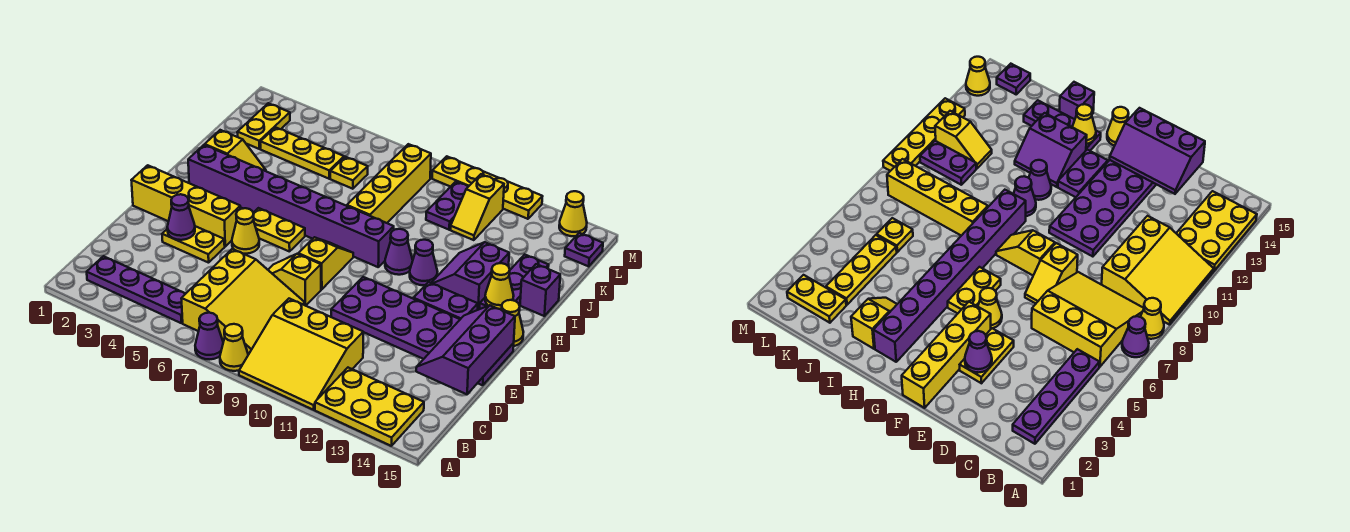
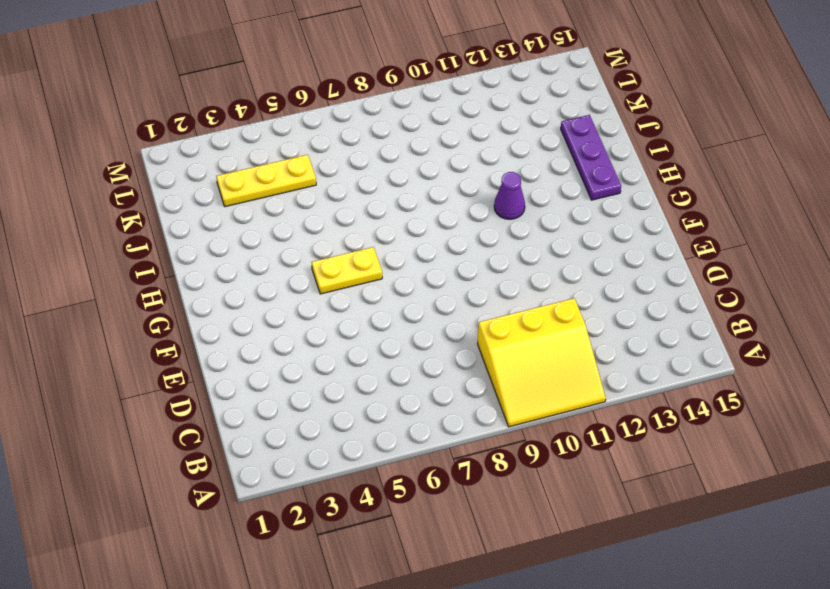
none -> purple 1x1 cone [195,313,223,359]
none -> yellow 1x1 cone [220,324,248,371]
none -> yellow 2x3 plate [315,368,424,446]
none -> purple 1x4 plate [87,256,186,323]

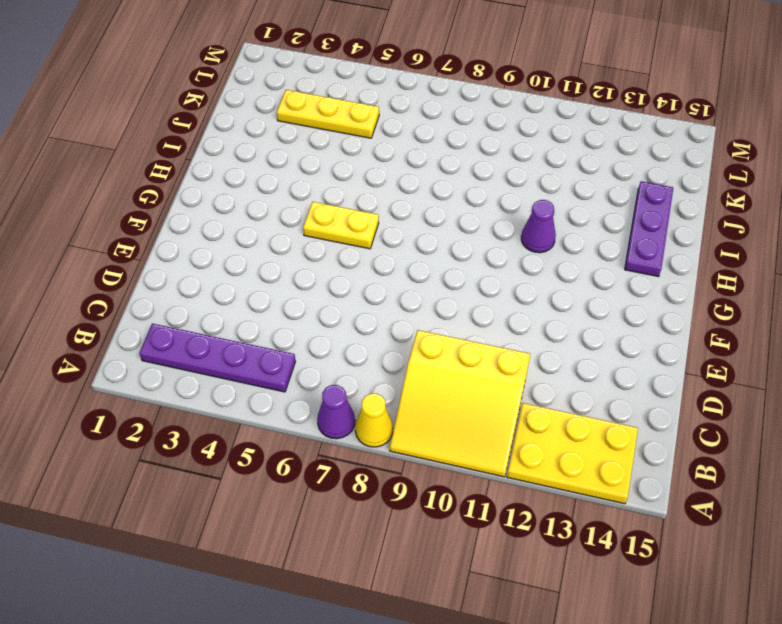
none -> yellow 3x3 slope [181,249,305,354]
none -> yellow 1x2 plate [162,226,225,263]
none -> yellow 1x2 slope [268,254,321,306]
none -> purple 2x6 plate [331,277,514,385]

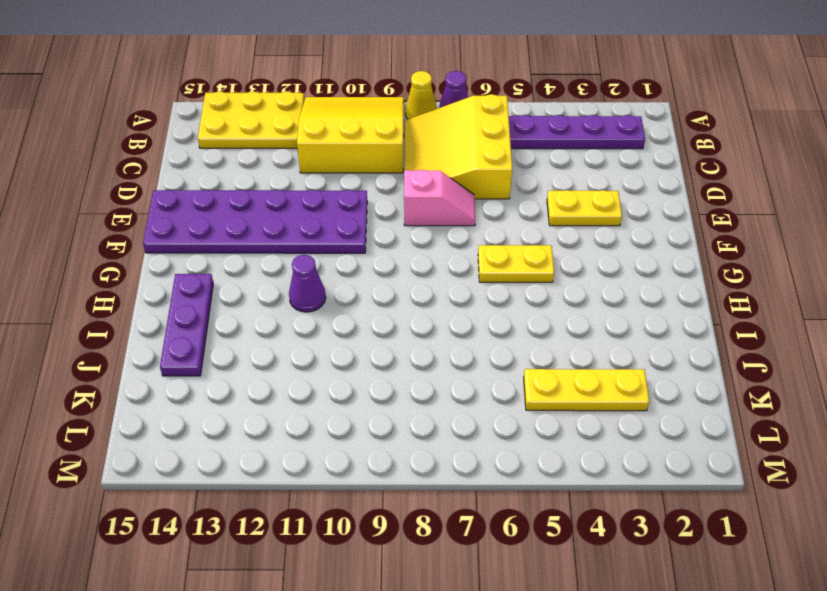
pink 1x2 slope [404,170,475,226] -> yellow 1x2 slope [268,254,321,306]
none -> yellow 1x4 brick [131,165,240,246]
none -> yellow 1x1 cone [232,208,259,254]
none -> yellow 1x2 slope [298,237,353,289]
none -> purple 1x2 plate [414,282,478,319]

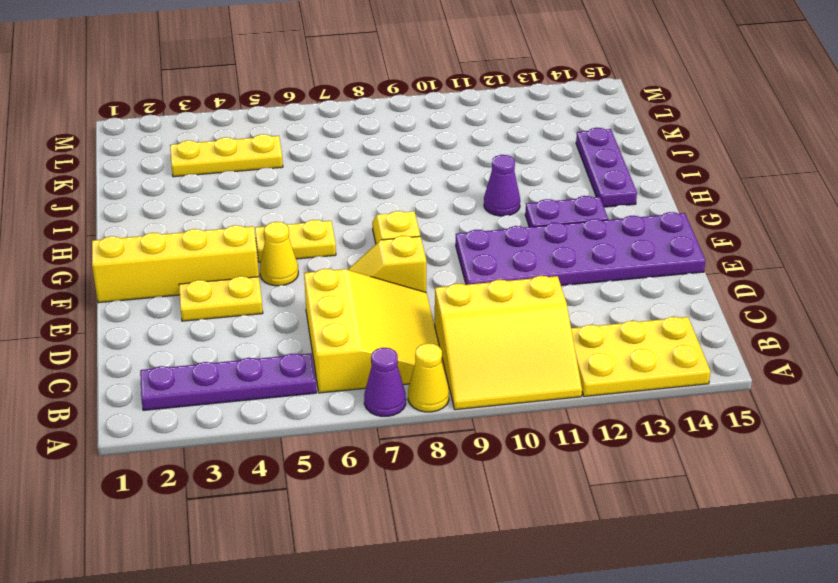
none -> yellow 1x1 cone [501,300,523,346]
none -> purple 1x8 brick [188,145,394,267]
none -> purple 1x1 cone [385,229,413,275]
none -> purple 2x2 slope [431,242,509,310]

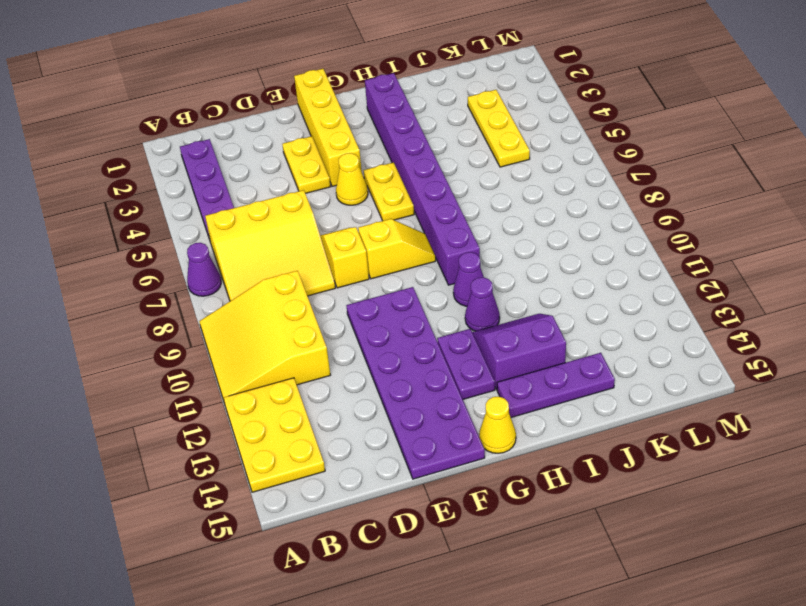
none -> yellow 1x1 cone [220,324,248,371]
none -> yellow 1x2 slope [205,130,266,171]
none -> yellow 1x4 brick [347,144,431,223]
none -> purple 1x1 brick [520,264,560,316]

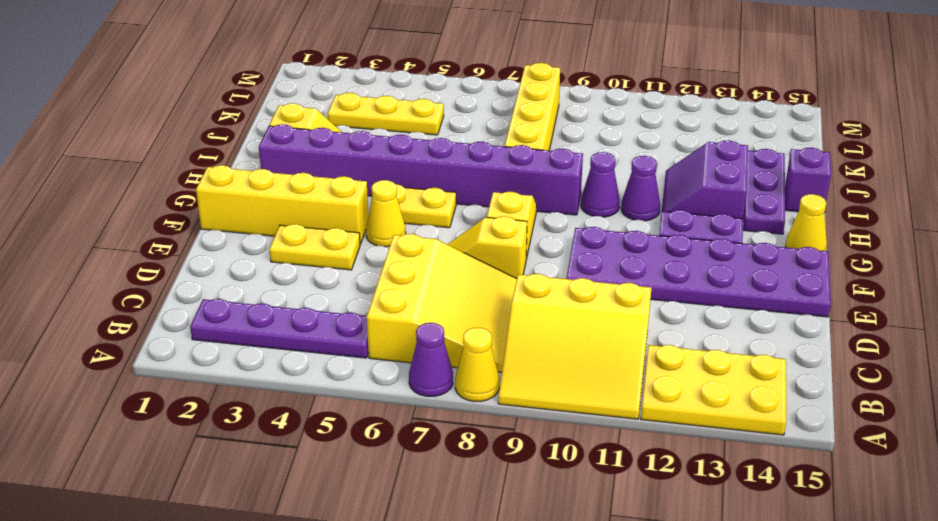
none -> yellow 1x2 plate [237,103,290,149]
none -> yellow 1x1 plate [330,157,368,189]
none -> purple 1x2 plate [426,182,468,230]
none -> yellow 1x2 slope [451,174,504,240]

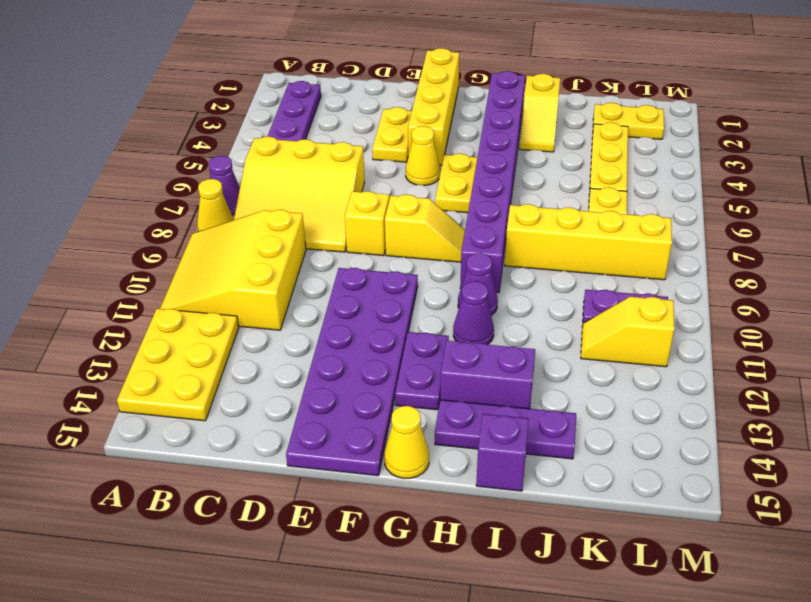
none -> purple 1x1 plate [565,233,603,266]
none -> yellow 1x4 plate [432,156,543,219]
none -> yellow 1x1 cone [559,191,587,236]
none -> purple 2x3 slope [416,305,515,394]

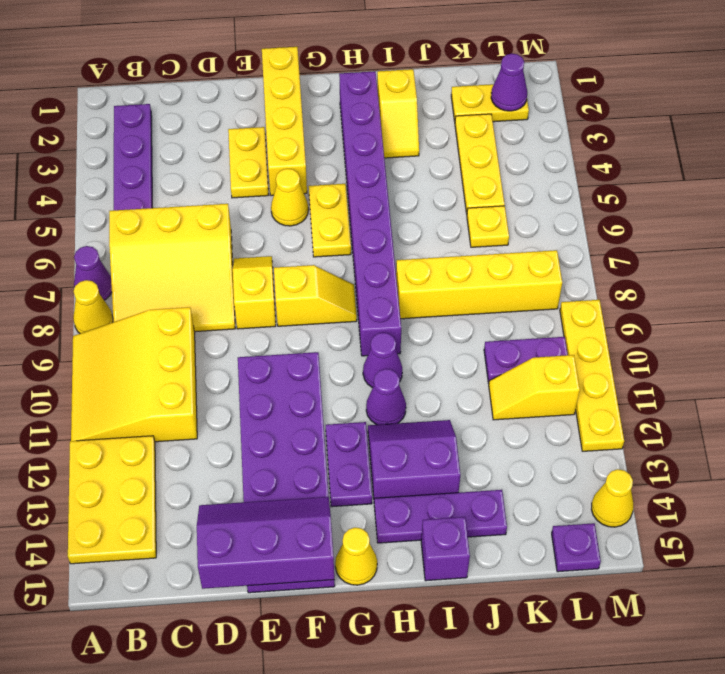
purple 1x1 cone [491,54,527,111] -> purple 1x1 cone moved to [167,194,195,240]
none -> yellow 1x1 cone [485,263,514,309]

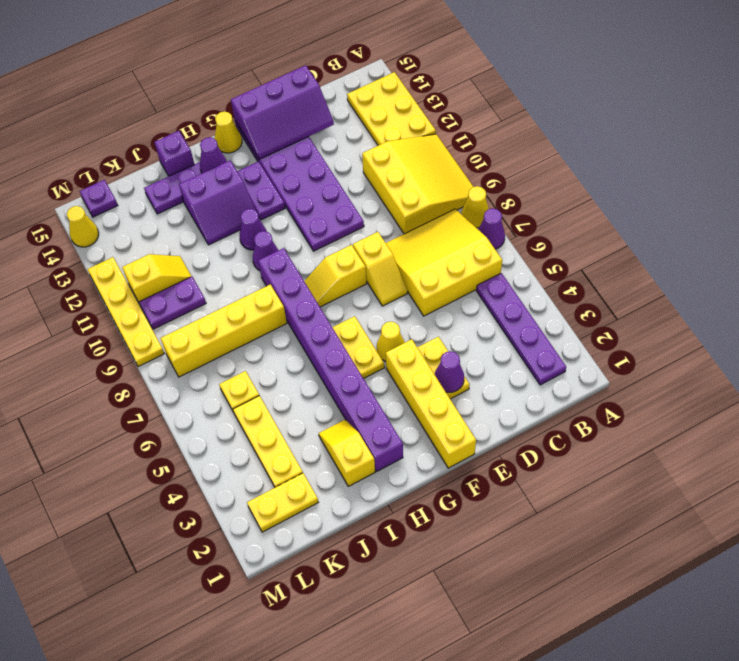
purple 1x1 cone [200,137,227,173] -> yellow 1x1 cone [485,263,514,309]

